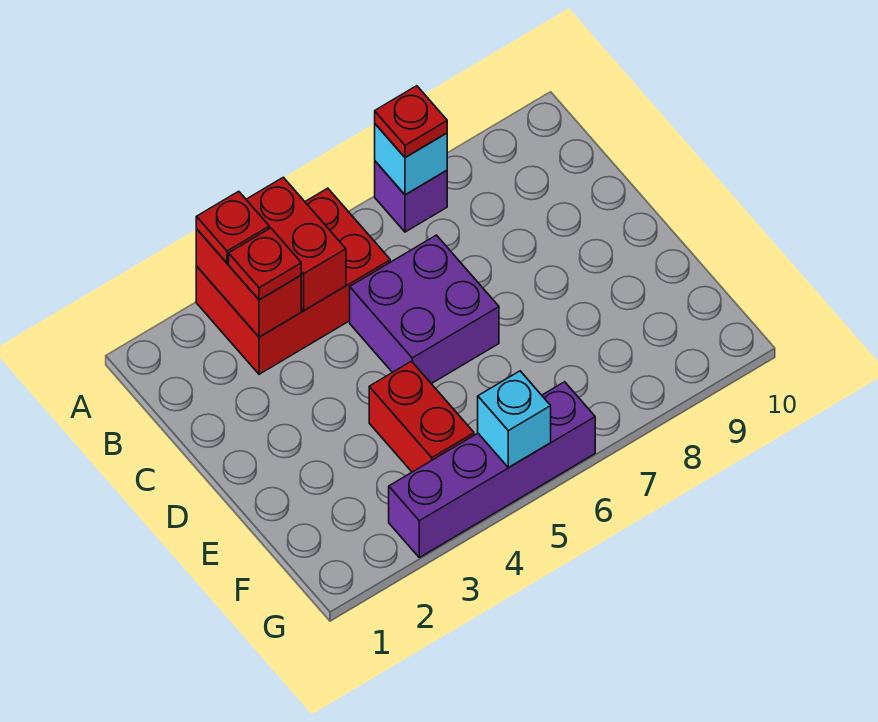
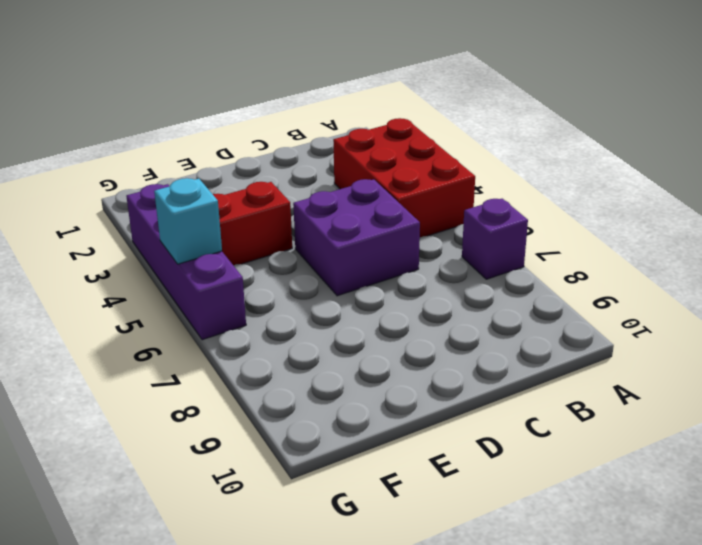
none -> red 1x2 brick [196,229,301,337]
none -> red 1x2 brick [246,177,346,310]
none -> cyan 1x1 brick [375,124,447,195]

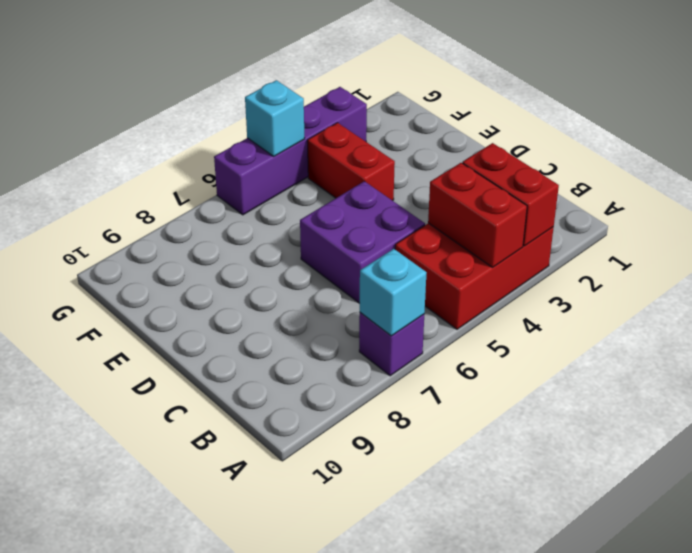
none -> red 1x1 plate [196,191,269,263]
none -> red 1x1 plate [375,86,447,158]
none -> red 1x1 plate [229,228,301,300]

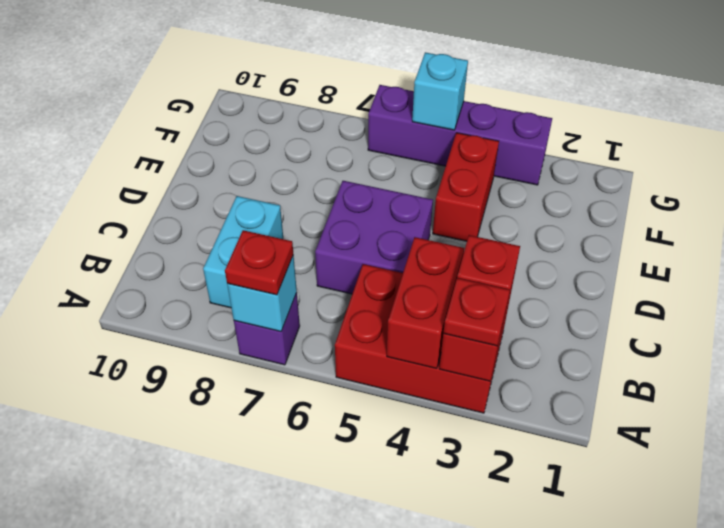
cyan 1x2 brick [203,196,283,308] -> none

